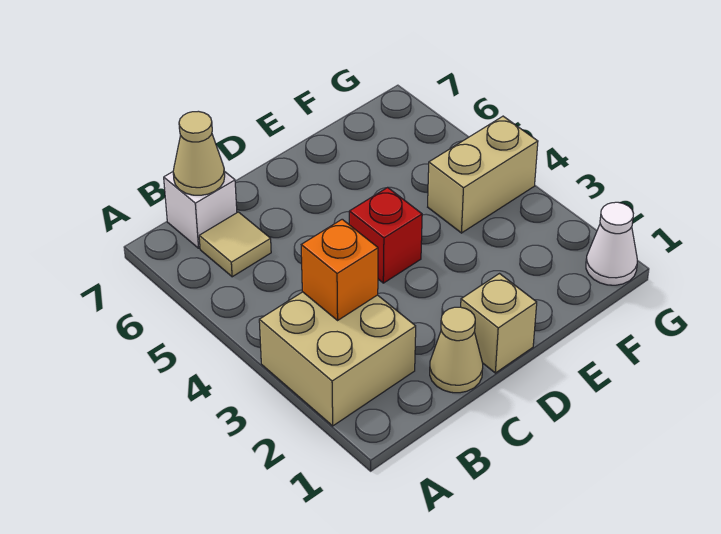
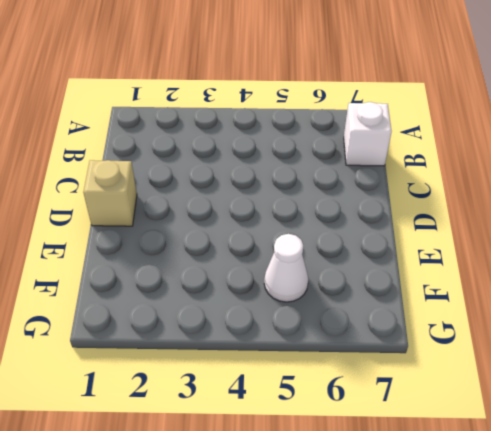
white 1x1 cone [264,234,308,302] -> white 1x1 cone moved to [586,202,637,285]
none -> tan 2x2 brick [259,292,416,426]
none -> tan 1x1 tile [199,212,271,277]

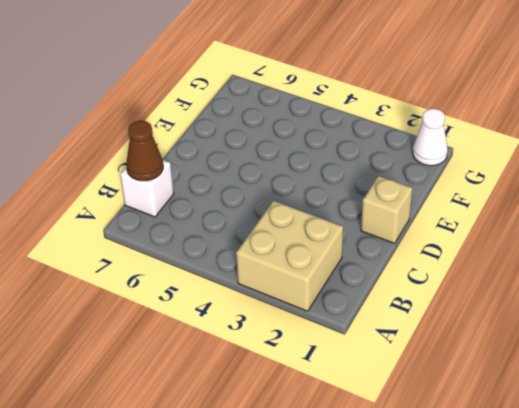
brown 1x1 cone [126,121,163,181] -> tan 1x1 cone [173,111,225,195]
none -> tan 1x1 tile [199,212,271,277]
none -> tan 1x1 cone [430,307,483,393]

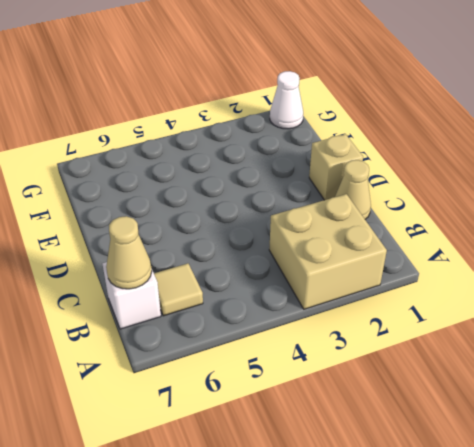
none -> red 1x1 brick [349,188,422,283]
none -> tan 1x2 brick [428,116,538,233]

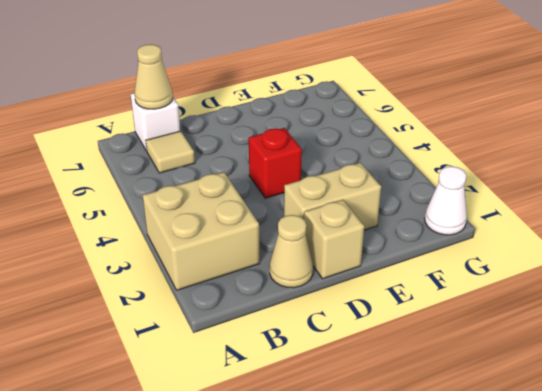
tan 1x2 brick [284,163,381,230] -> tan 1x2 brick moved to [428,116,538,233]
none -> orange 1x1 brick [301,219,378,320]

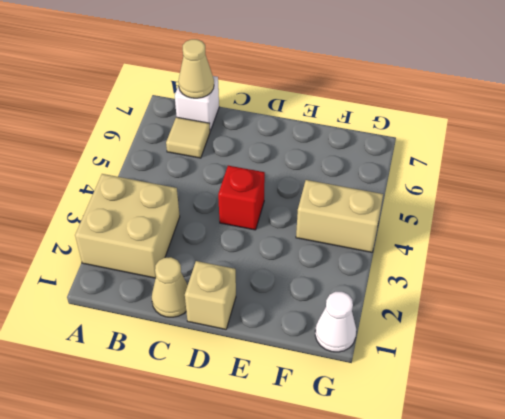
none -> orange 1x1 brick [301,219,378,320]

